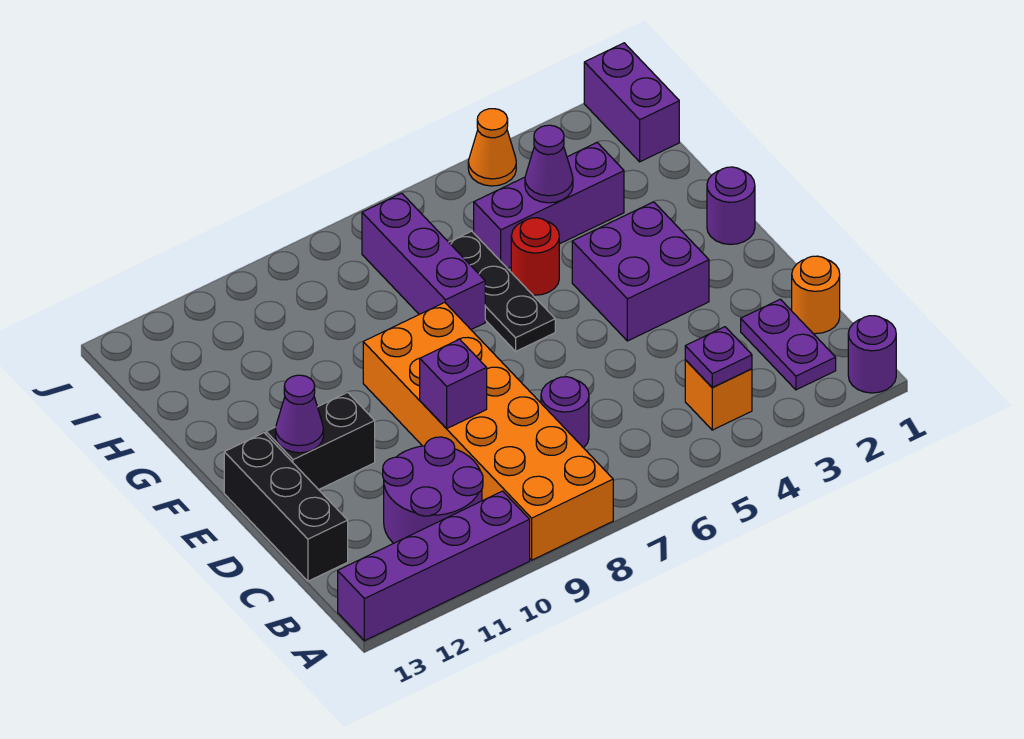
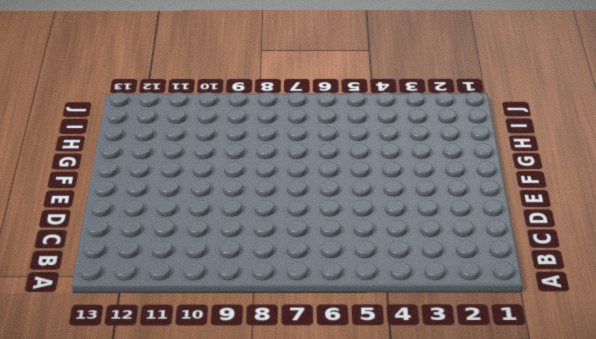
none -> purple 1x1 round brick [848,316,896,393]
none -> orange 2x6 brick [363,302,613,560]
none -> purple 1x4 brick [338,491,530,641]

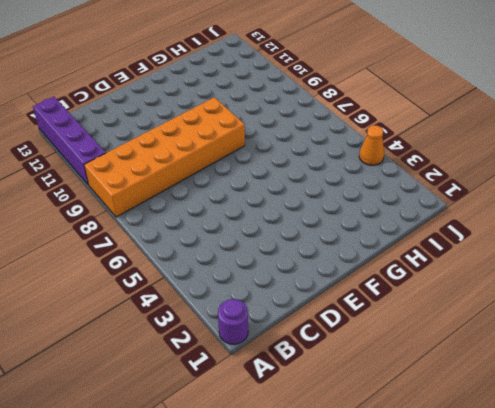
none -> purple 1x2 plate [741,299,836,390]
none -> orange 1x1 brick [685,360,752,430]
none -> purple 2x2 round brick [383,437,483,543]

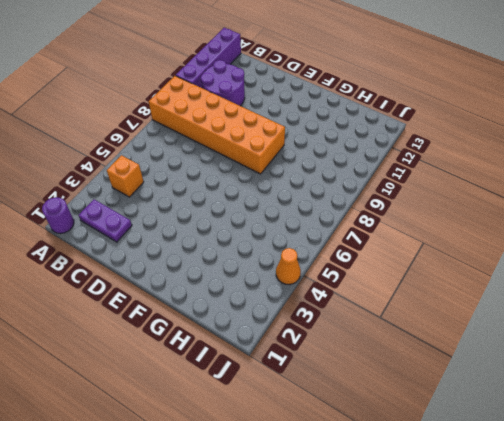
none -> orange 1x1 round brick [792,256,840,334]
none -> purple 1x1 round brick [541,377,589,448]
none -> black 1x3 brick [224,433,348,581]

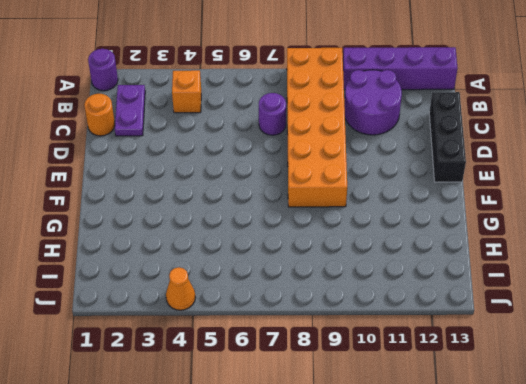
none -> purple 2x2 brick [572,202,709,341]
none -> black 1x2 brick [266,392,375,490]
none -> purple 1x1 round brick [707,167,755,244]

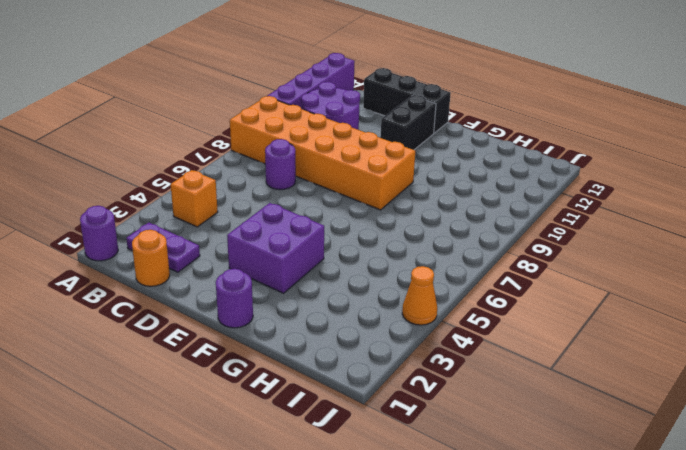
none -> black 1x3 plate [449,231,555,351]
none -> red 1x1 round brick [511,218,559,295]
none -> purple 1x3 brick [362,193,485,330]

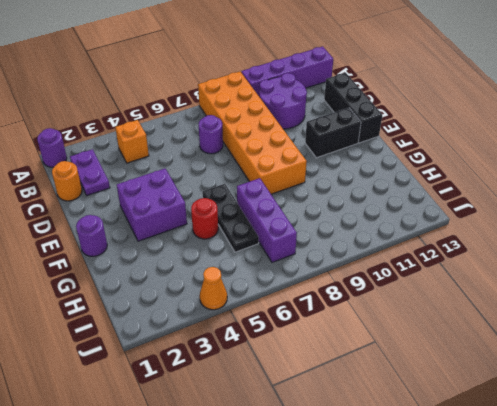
none -> purple 1x3 brick [474,143,624,269]
none -> purple 1x2 brick [584,43,679,162]
none -> purple 1x1 plate [685,327,752,388]

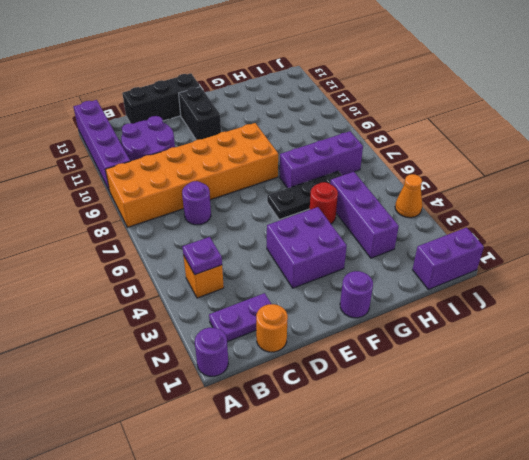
none -> purple 1x1 brick [420,339,487,429]
none -> purple 1x1 cone [276,375,324,453]
none -> purple 1x1 cone [525,125,573,203]

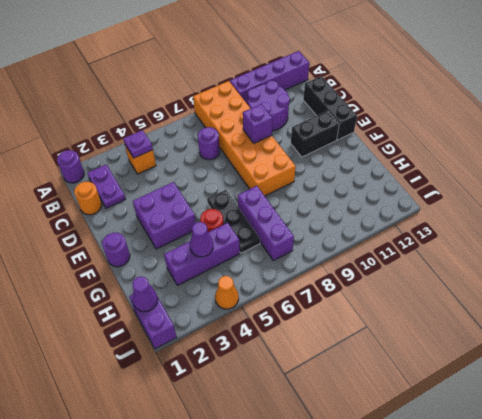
purple 1x1 cone [132,277,158,311] -> purple 1x1 cone moved to [276,375,324,453]

